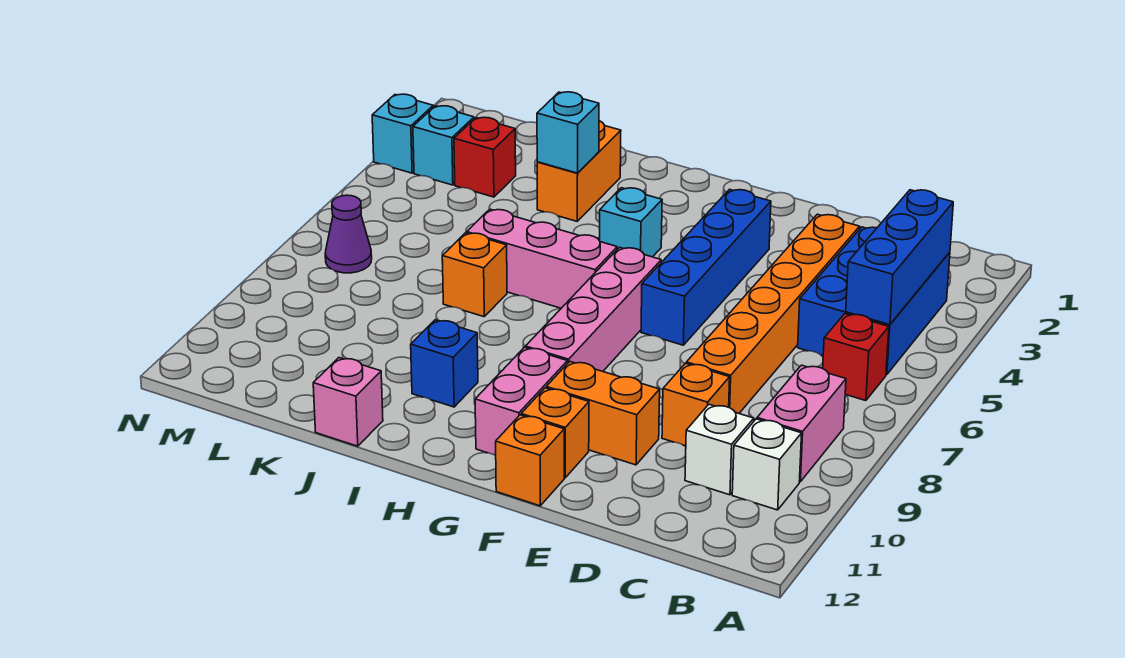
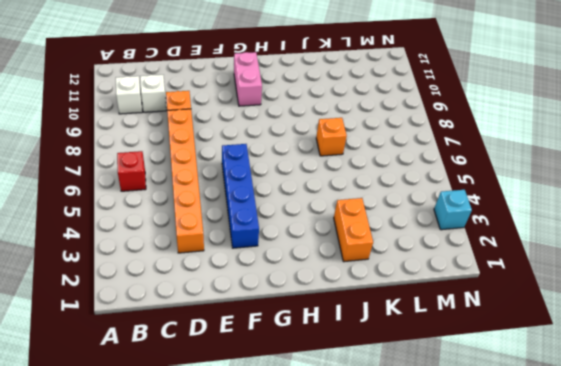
none -> blue 2x3 brick [798,227,950,375]
none -> pink 1x2 brick [757,365,846,482]
none -> orange 1x2 brick [546,362,660,465]

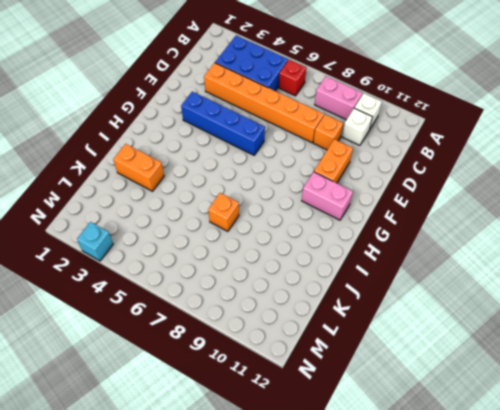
none -> orange 1x1 brick [521,388,589,478]
none -> orange 1x1 brick [495,415,564,506]
none -> pink 1x4 brick [526,247,661,371]

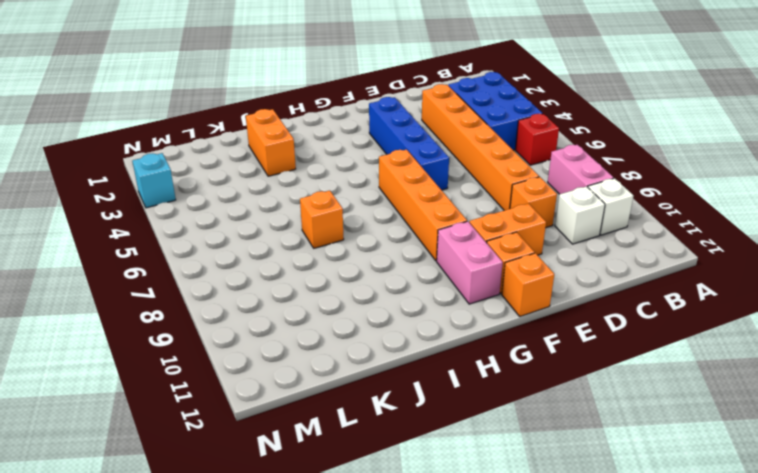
orange 1x4 brick [379,150,467,261] -> pink 1x4 brick [526,247,661,371]
none -> cyan 1x1 brick [600,188,662,257]
none -> pink 1x3 brick [467,209,617,308]
none -> blue 1x1 brick [411,320,478,407]

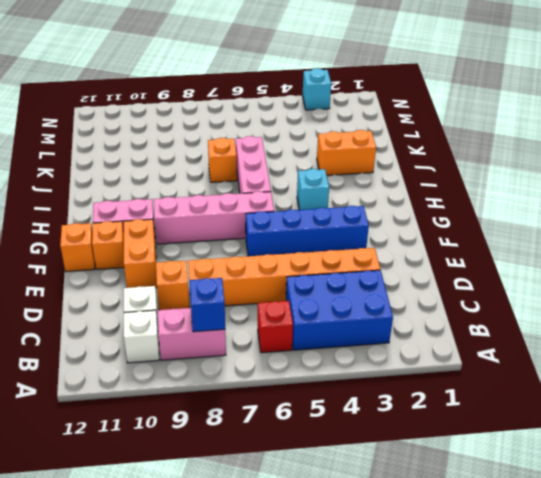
blue 1x1 brick [189,278,225,332] -> blue 1x1 brick moved to [411,320,478,407]
none -> pink 1x1 brick [313,358,383,446]
none -> red 1x1 brick [454,117,516,197]
none -> cyan 1x1 brick [413,106,474,185]

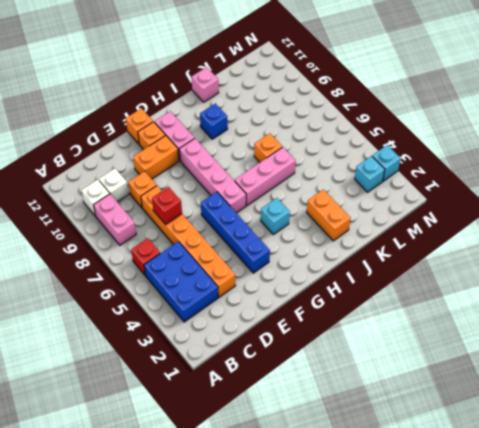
red 1x1 brick [152,187,182,225] -> red 1x1 brick moved to [454,117,516,197]
none -> purple 1x1 cone [325,195,372,273]
none -> blue 1x3 brick [846,190,953,325]
none -> cyan 1x1 brick [537,92,599,173]

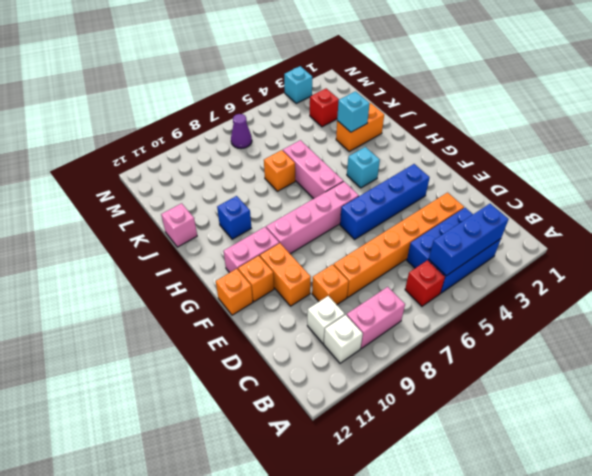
none -> cyan 1x1 brick [413,106,474,185]

